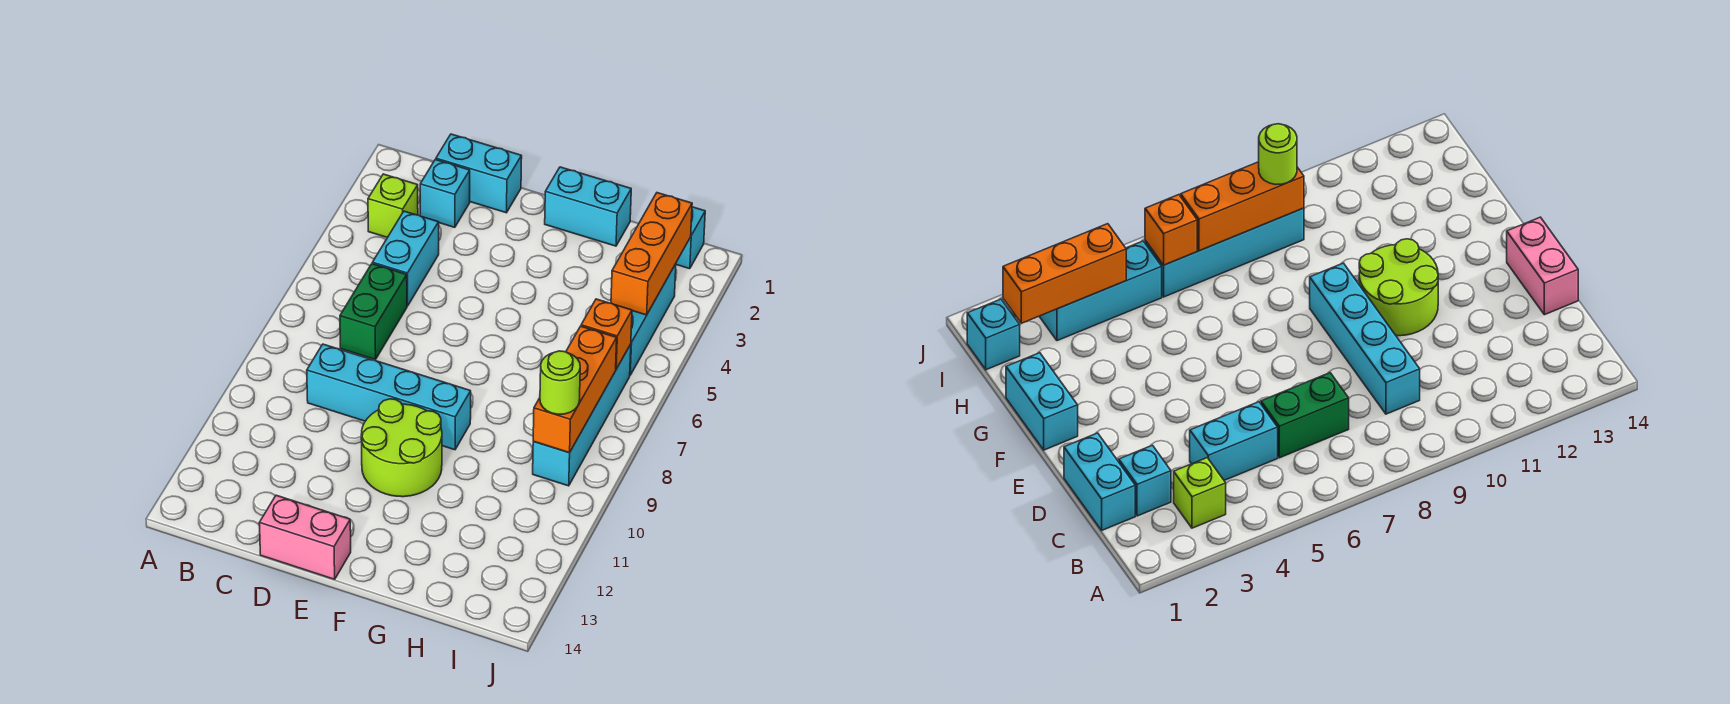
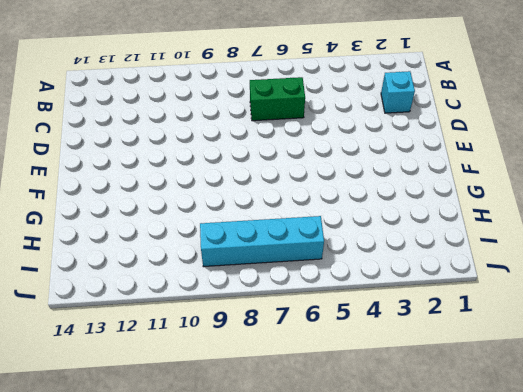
none -> lime 1x1 brick [368,174,418,238]
none -> cyan 1x2 brick [436,134,522,213]
none -> cyan 1x2 brick [372,211,439,306]

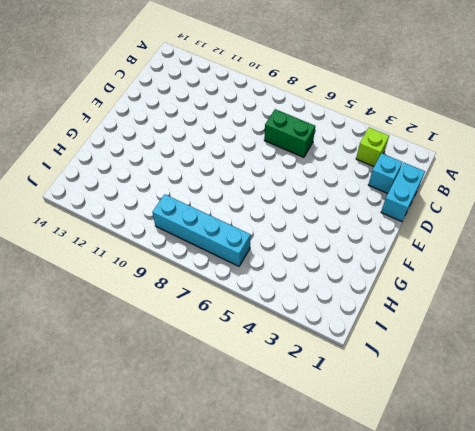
none -> cyan 1x2 brick [372,211,439,306]
none -> cyan 1x4 brick [307,344,471,450]
none -> pink 1x2 brick [259,495,351,579]

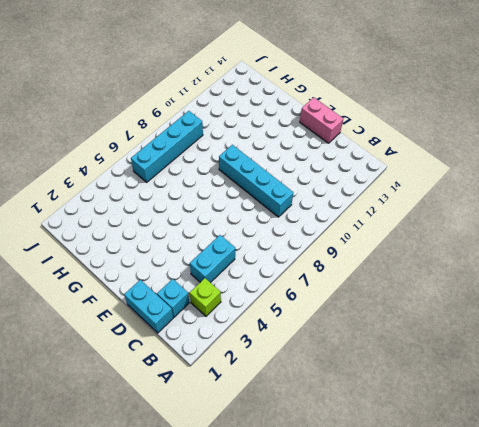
none -> green 1x2 brick [340,264,407,360]
none -> lime 2x2 round brick [361,399,442,497]
none -> cyan 1x2 brick [545,167,631,246]

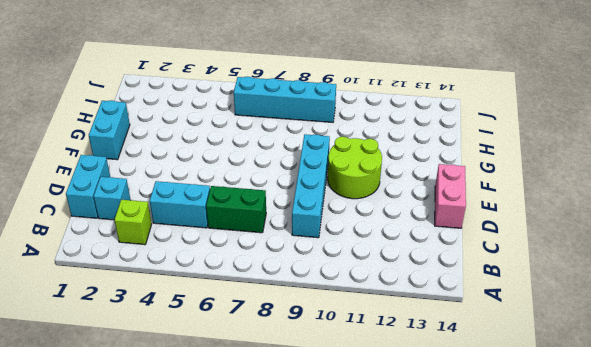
none -> cyan 1x1 brick [676,207,705,269]
none -> cyan 1x3 brick [630,264,676,375]
none -> orange 1x3 brick [611,193,692,315]

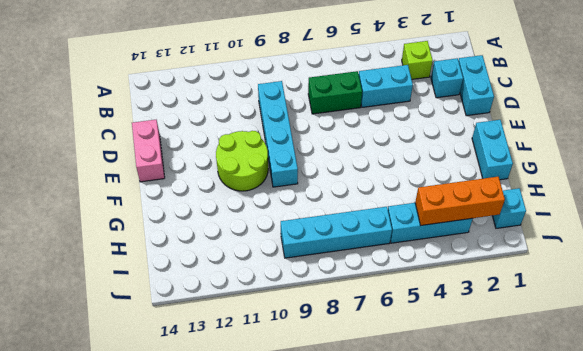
none -> orange 1x1 brick [581,299,632,369]
none -> orange 1x3 brick [533,326,617,453]
none -> lime 1x1 round brick [540,351,580,414]

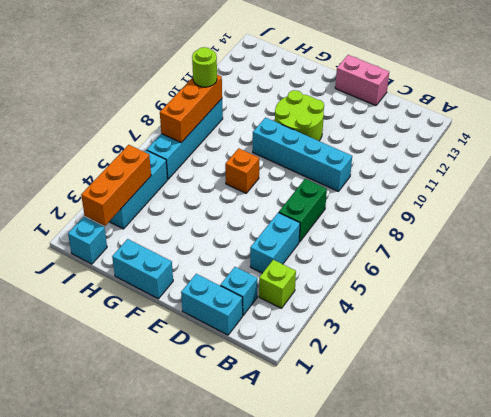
orange 1x1 brick [225,148,259,193] -> orange 1x1 brick moved to [581,299,632,369]

